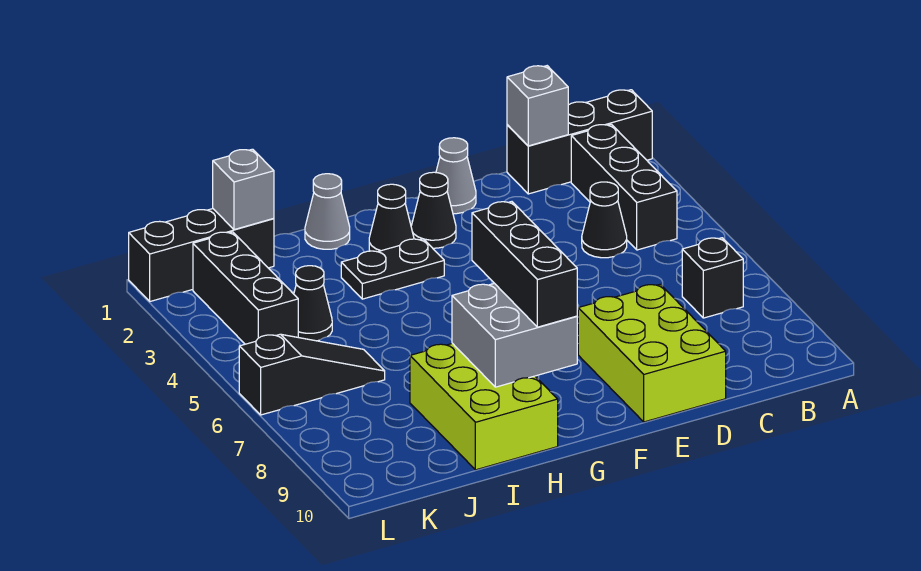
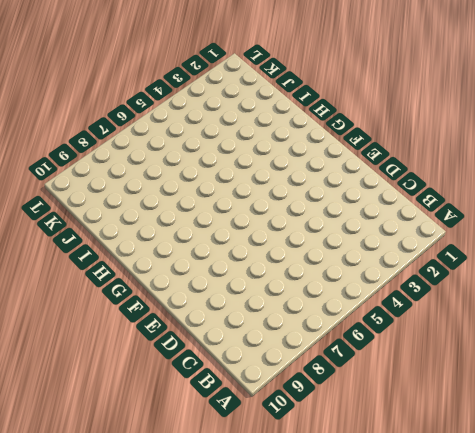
none -> black 1x3 brick [507,90,652,194]
none -> black 1x3 brick [571,124,677,250]
none -> black 1x1 brick [682,238,743,318]

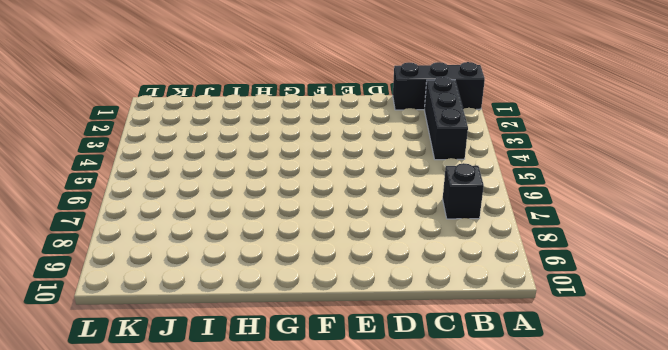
none -> black 1x1 cone [582,182,627,258]
none -> lime 2x3 brick [578,284,726,422]
none -> grey 1x1 cone [436,138,476,214]

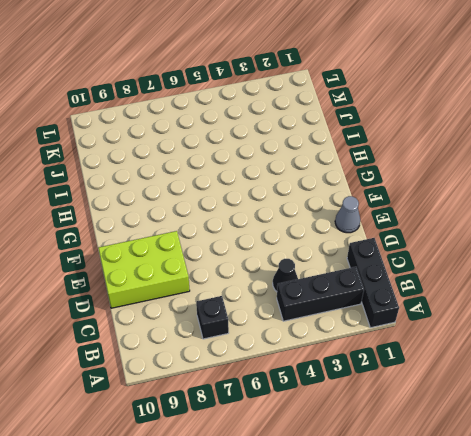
none -> black 1x1 cone [411,172,456,248]
none -> black 1x1 cone [369,184,414,252]
none -> black 1x2 plate [341,239,444,299]

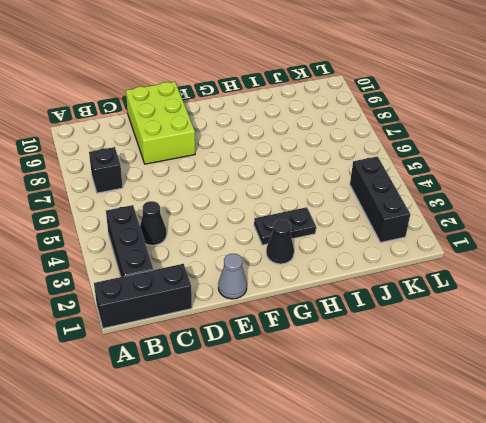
none -> black 1x1 cone [411,172,456,248]
none -> grey 1x1 cone [305,174,350,249]
none -> lime 2x3 brick [410,343,558,470]

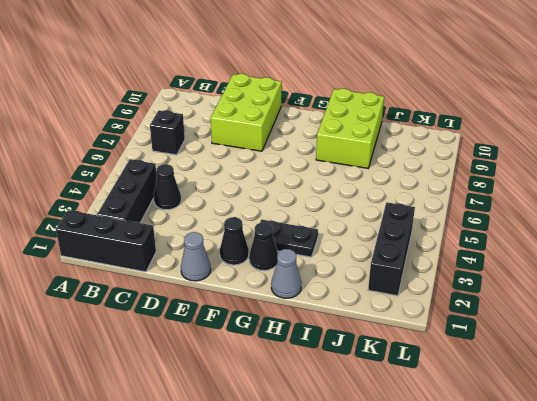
none -> black 1x3 brick [129,209,274,301]
none -> black 1x1 cone [294,266,332,341]
none -> black 1x3 slope [239,334,385,415]

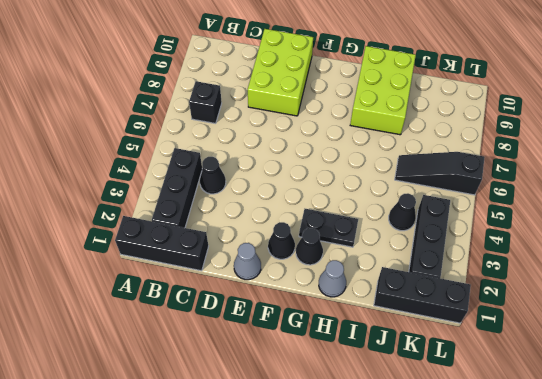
none -> grey 1x1 brick [507,66,568,146]
none -> grey 2x2 brick [452,283,577,387]
none -> grey 1x1 brick [213,149,274,230]

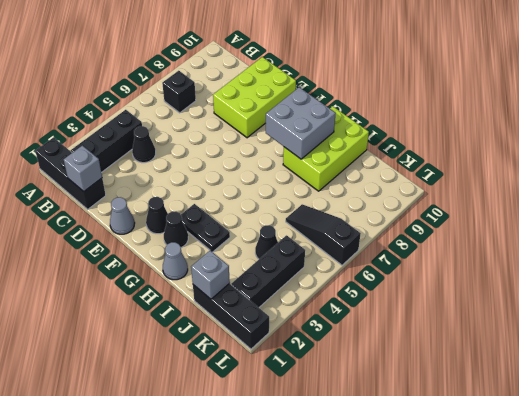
none -> black 1x3 brick [472,202,577,327]

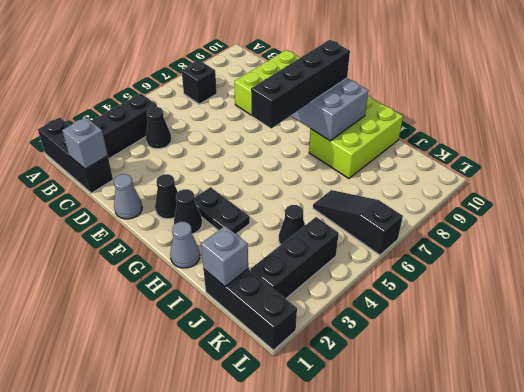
black 1x4 brick [251,40,350,128] -> black 1x3 brick [472,202,577,327]

